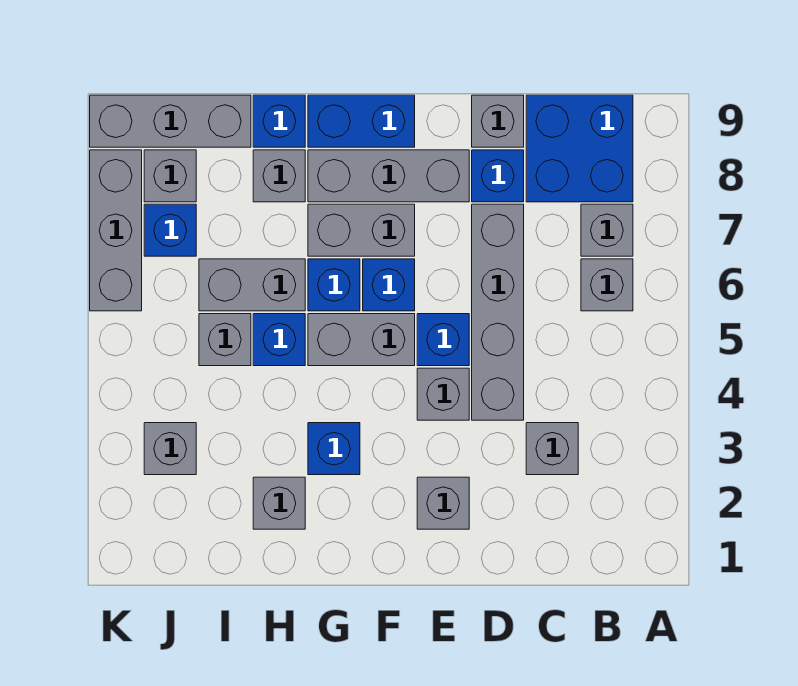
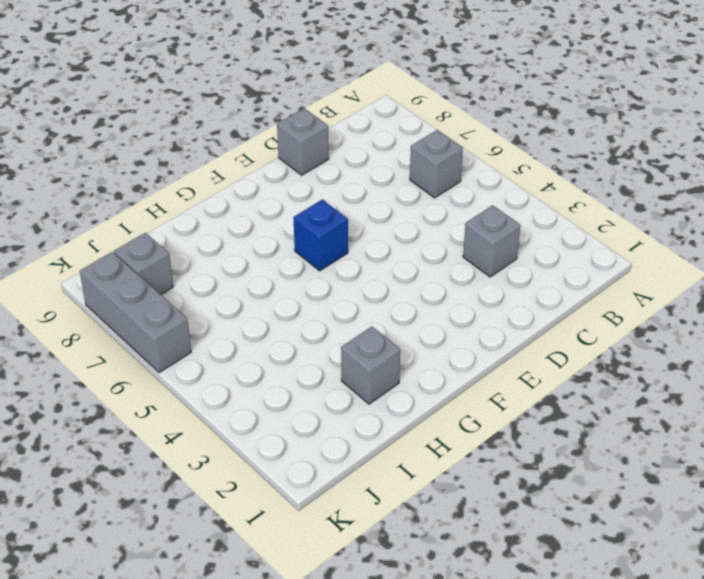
none -> grey 1x1 brick [581,204,633,256]
none -> blue 2x2 brick [526,95,633,202]
none -> grey 1x4 brick [472,204,524,420]

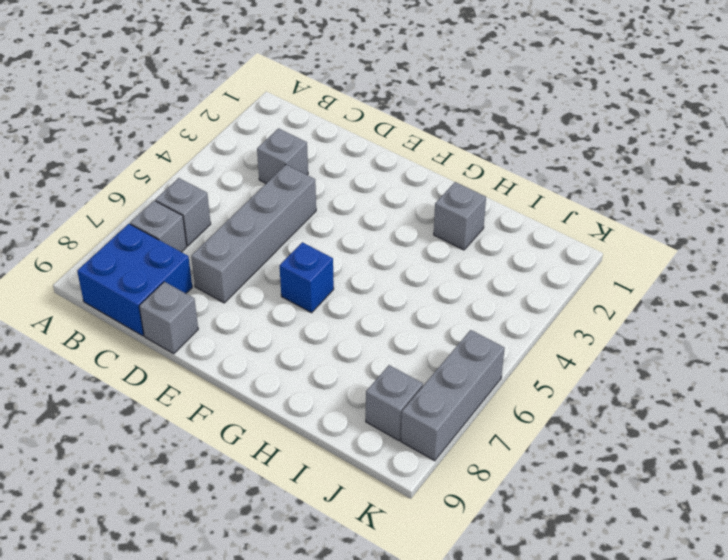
none -> blue 1x1 brick [472,150,524,202]
none -> grey 1x1 brick [417,477,469,529]
none -> grey 1x1 brick [417,368,469,420]

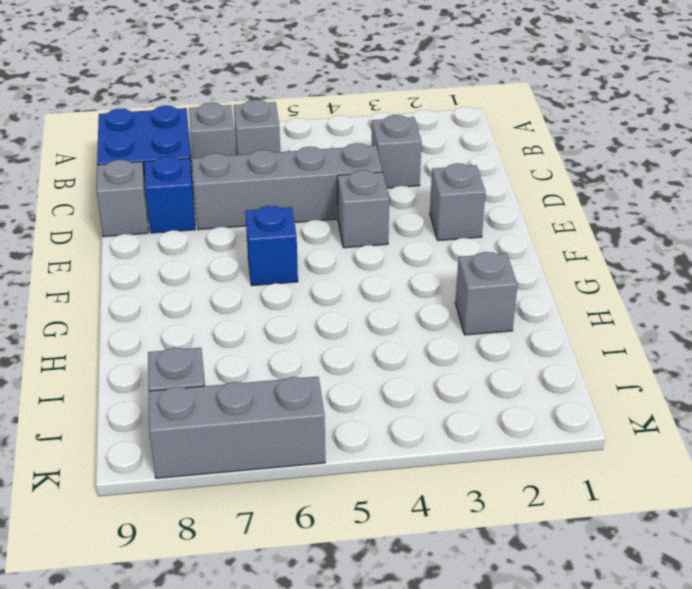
none -> blue 1x1 brick [417,314,469,366]
none -> grey 1x3 brick [308,150,469,202]
none -> grey 1x2 brick [308,314,415,366]

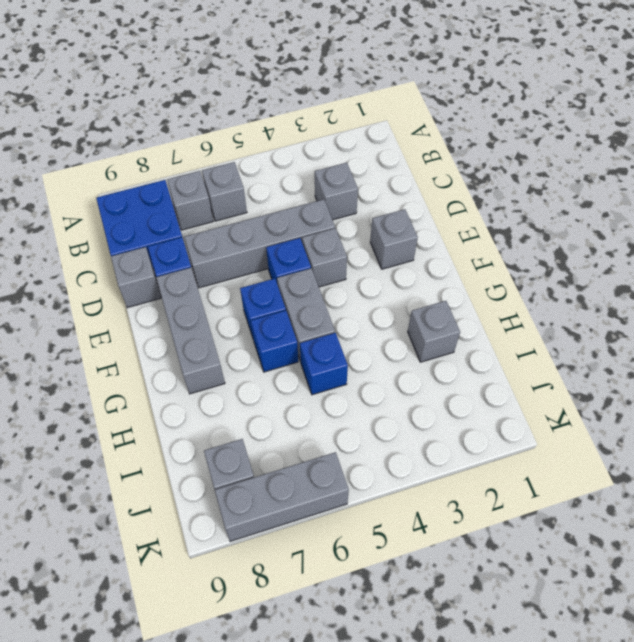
none -> grey 1x2 brick [308,204,415,256]
none -> blue 1x2 brick [308,95,415,147]
none -> blue 1x1 brick [308,423,360,475]

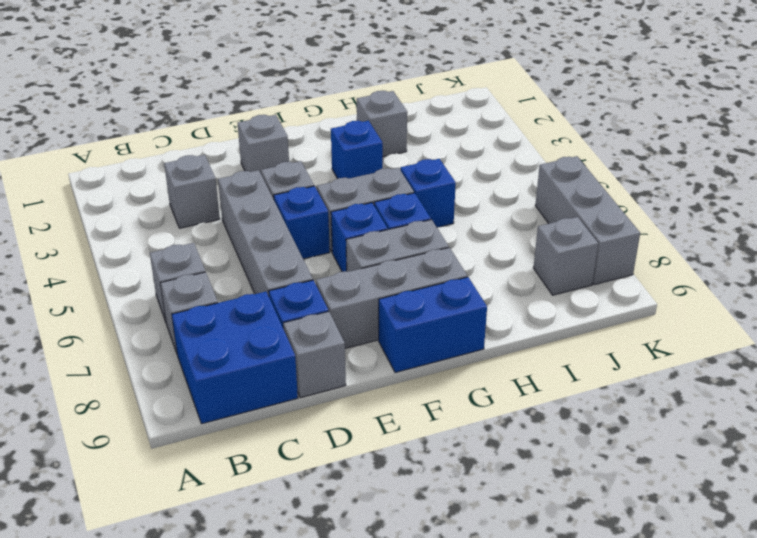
none -> grey 1x2 brick [199,259,305,311]
none -> grey 1x1 brick [253,150,305,202]
none -> blue 1x1 brick [253,95,305,147]

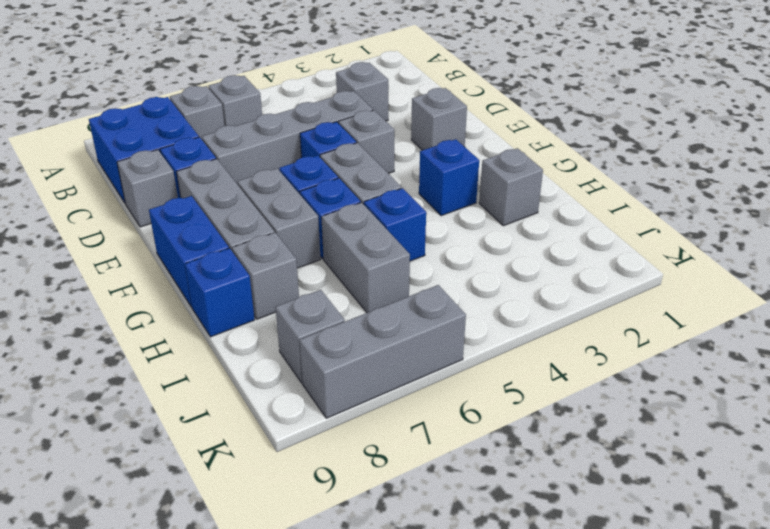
none -> grey 1x1 brick [199,314,251,366]
none -> grey 1x3 brick [90,95,251,147]
none -> grey 1x1 brick [144,423,196,475]

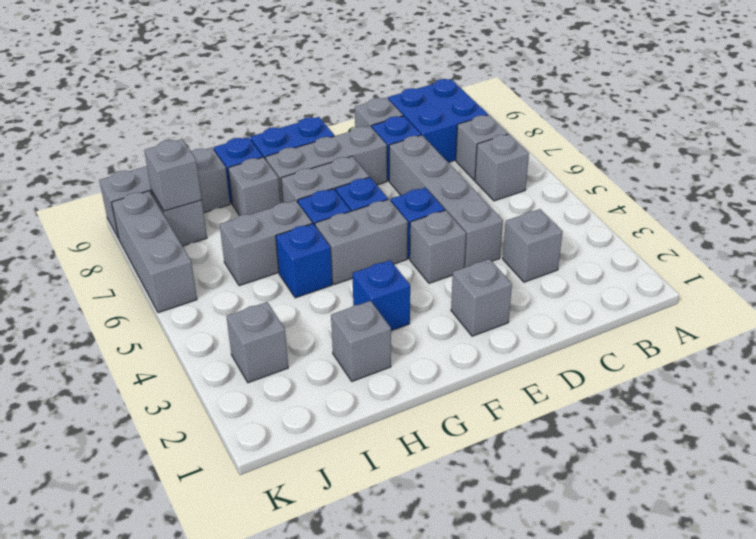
grey 1x1 brick [144,139,202,211] -> grey 1x1 brick moved to [199,314,251,366]
none -> blue 1x1 brick [144,204,196,256]

